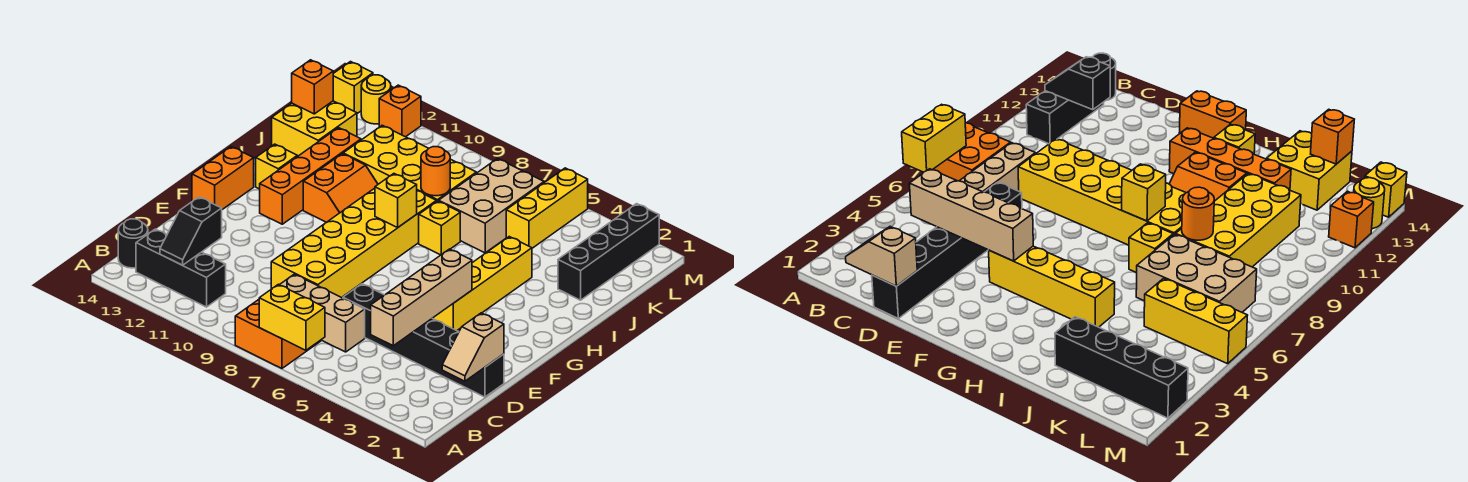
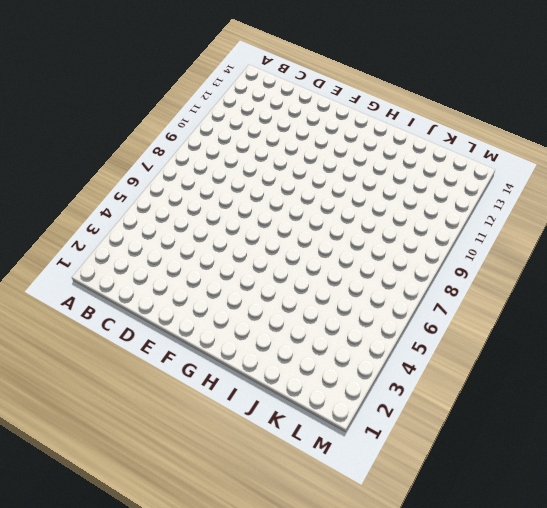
none -> orange 2x2 brick [235,300,321,368]
none -> black 1x3 brick [136,229,226,307]
none -> black 1x1 round brick [118,219,148,268]

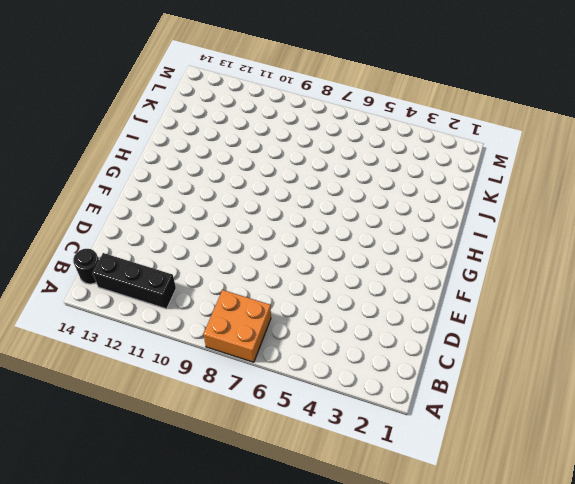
none -> tan 1x3 brick [280,274,365,352]
none -> black 1x6 brick [343,284,504,397]
none -> yellow 2x6 brick [271,188,437,298]

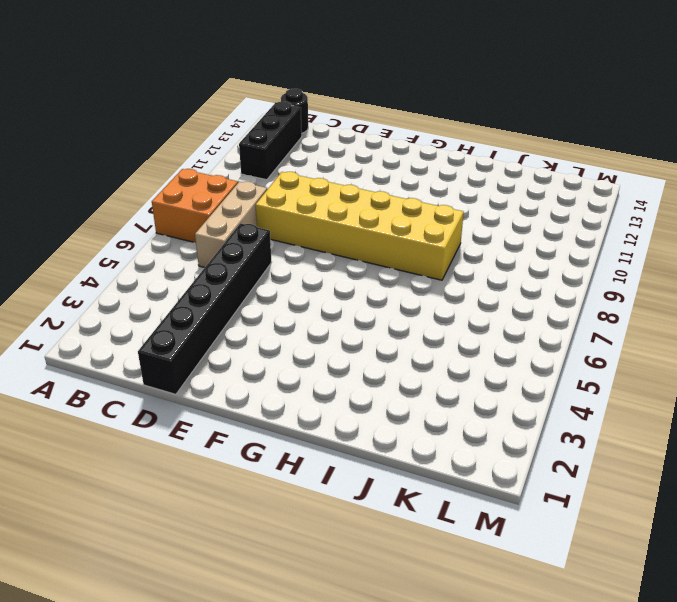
none -> yellow 1x4 brick [432,237,532,331]
none -> orange 1x2 brick [192,147,254,210]
none -> orange 1x4 brick [260,128,361,224]

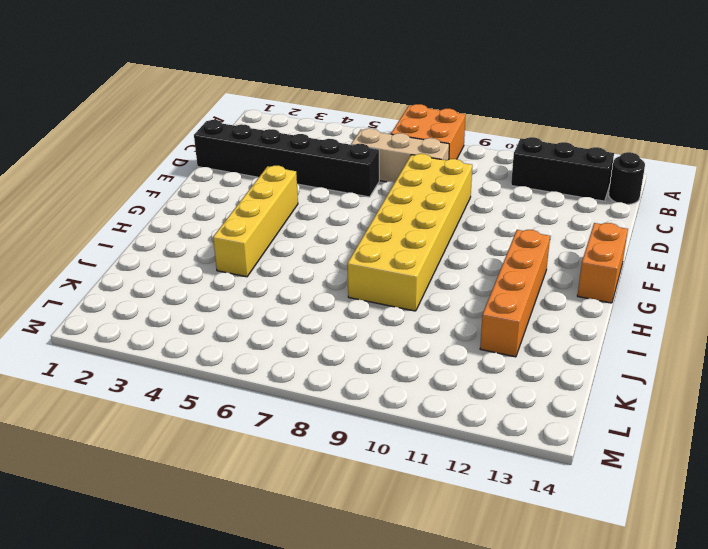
none -> orange 2x2 slope [303,154,378,222]
none -> yellow 1x1 brick [256,144,297,189]
none -> yellow 1x1 brick [419,201,460,255]

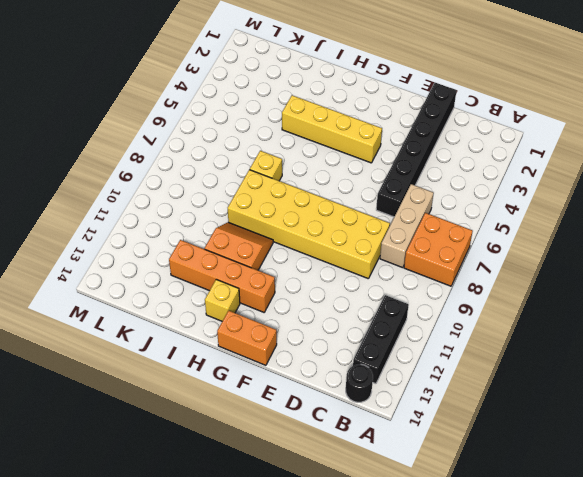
none -> black 1x4 brick [558,204,659,300]
none -> tan 2x3 brick [439,159,544,253]
none -> yellow 2x4 brick [343,125,476,201]

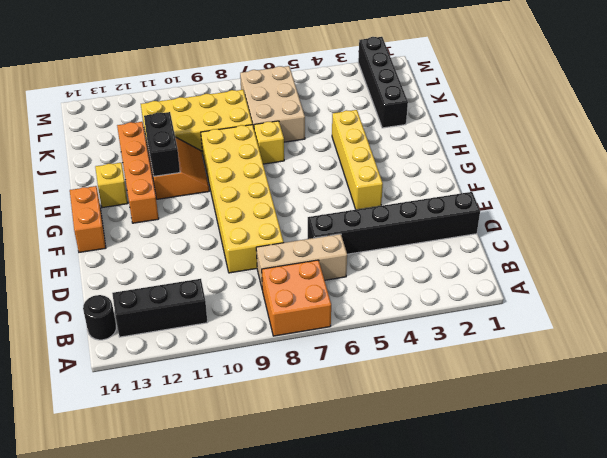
black 1x2 brick [144,112,180,176] -> none
none -> yellow 2x2 brick [272,101,357,157]
none -> yellow 1x3 brick [506,168,588,248]
none -> orange 1x1 brick [379,85,421,137]

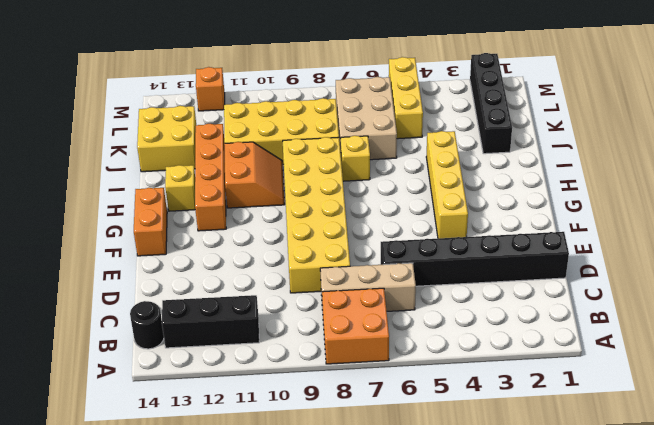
none -> yellow 1x1 round brick [361,75,391,124]
none -> yellow 1x1 brick [333,62,373,114]
none -> yellow 1x2 brick [259,284,325,350]

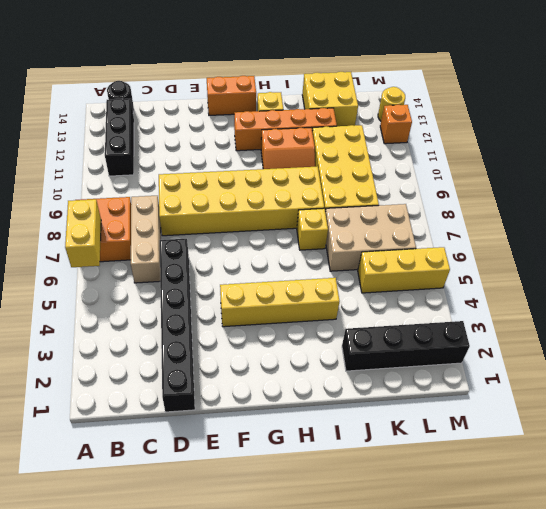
none -> yellow 1x1 brick [333,62,373,114]
none -> black 1x2 slope [160,197,222,265]
none -> tan 1x2 slope [442,313,504,381]

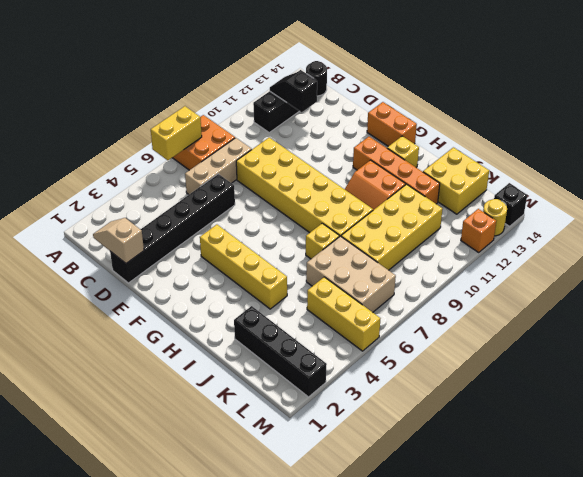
black 1x1 brick [494,183,527,226] -> yellow 1x1 brick [333,62,373,114]
none -> tan 1x4 brick [371,249,472,346]
none -> yellow 1x1 brick [375,174,417,227]
none -> orange 1x1 round brick [421,147,450,196]

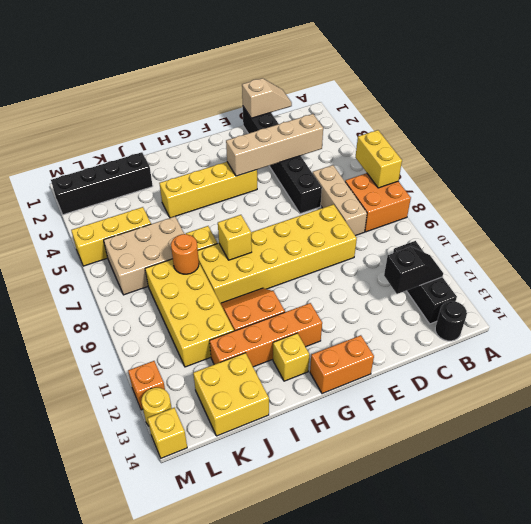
none -> orange 1x1 brick [292,60,333,114]

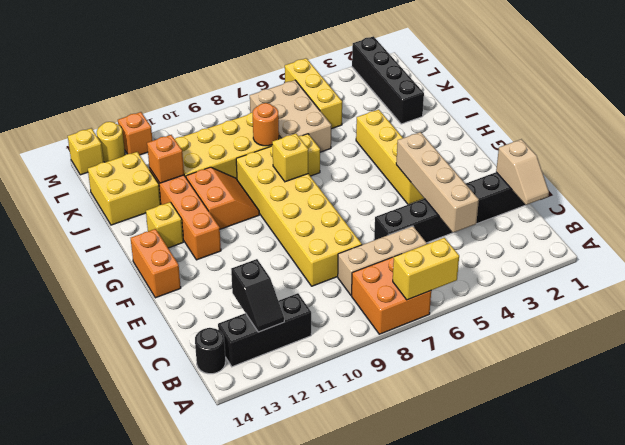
orange 1x1 brick [147,135,184,183] -> orange 1x1 brick moved to [292,60,333,114]

